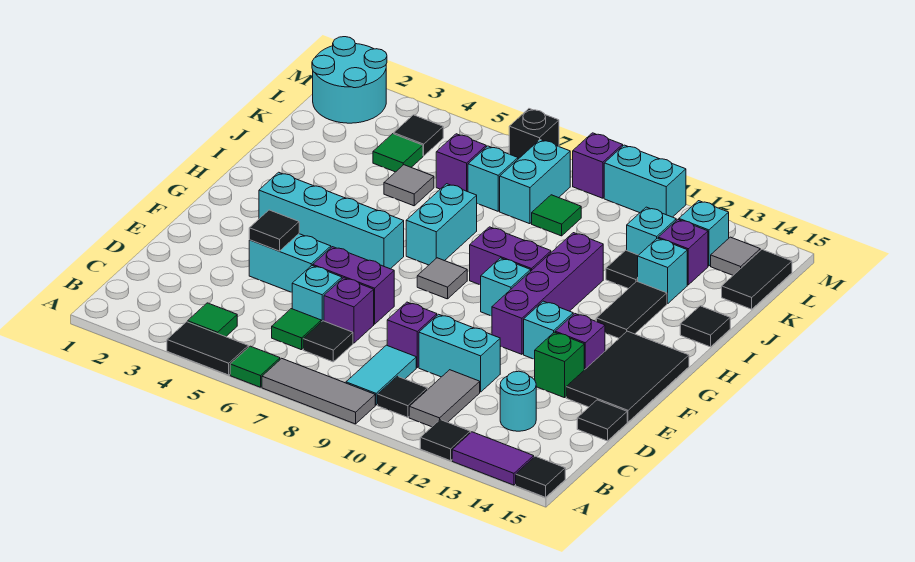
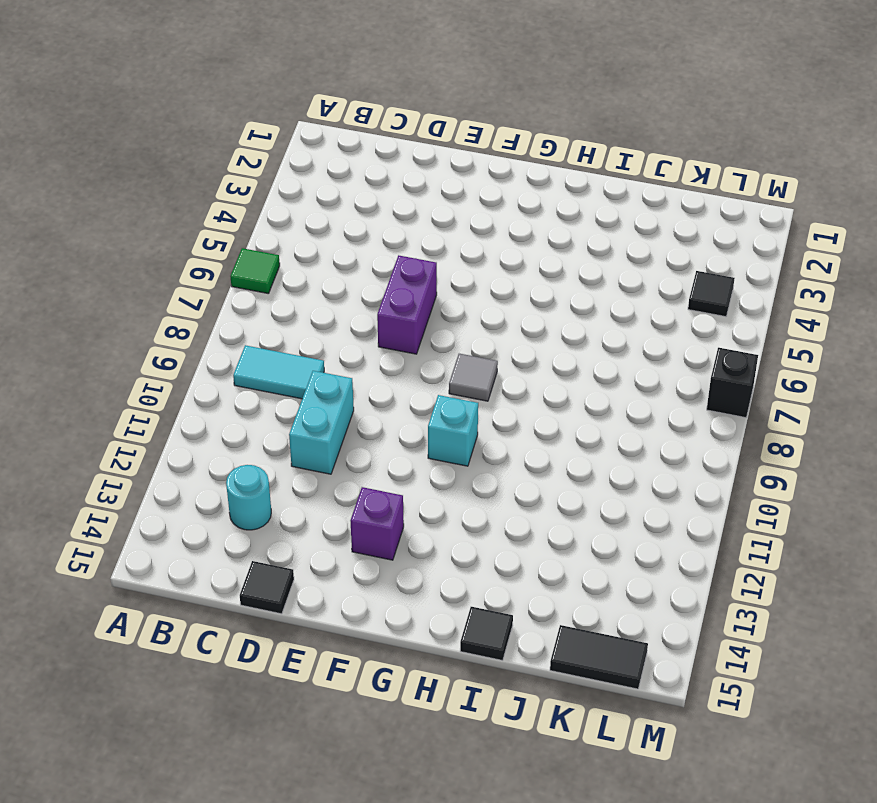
none -> black 1x2 tile [167,322,248,375]
none -> grey 1x3 tile [262,358,375,424]
none -> black 1x1 tile [420,420,470,461]
none -> purple 1x2 tile [452,432,534,485]

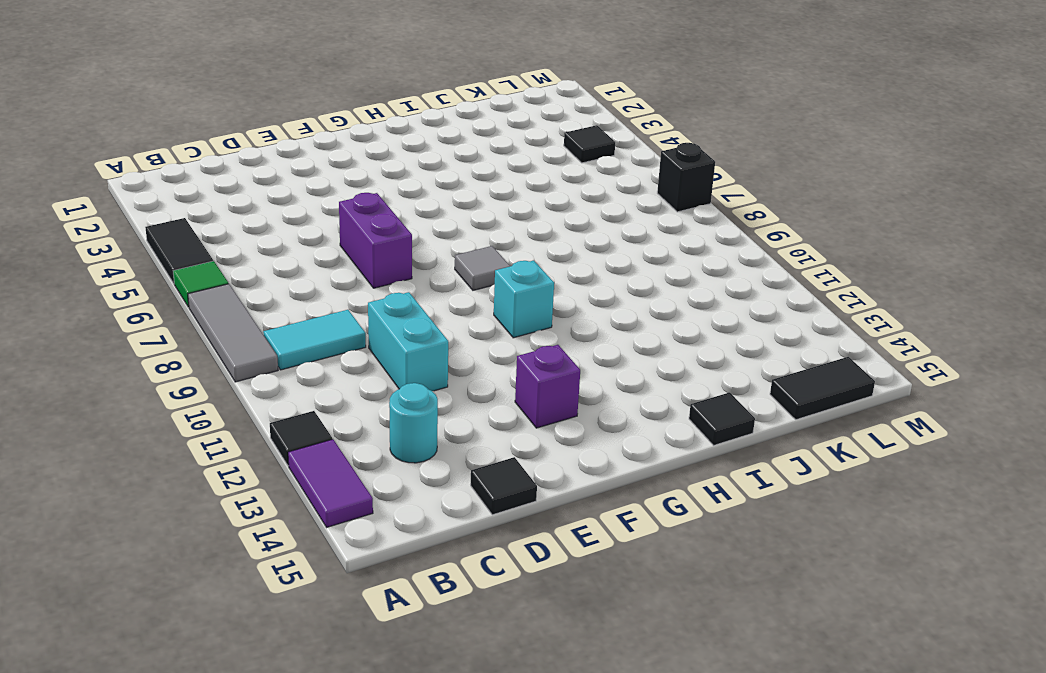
none -> black 1x1 tile [516,456,565,497]
none -> green 1x1 tile [188,303,237,337]
none -> black 1x1 tile [378,376,428,417]
none -> grey 1x2 tile [409,370,480,427]

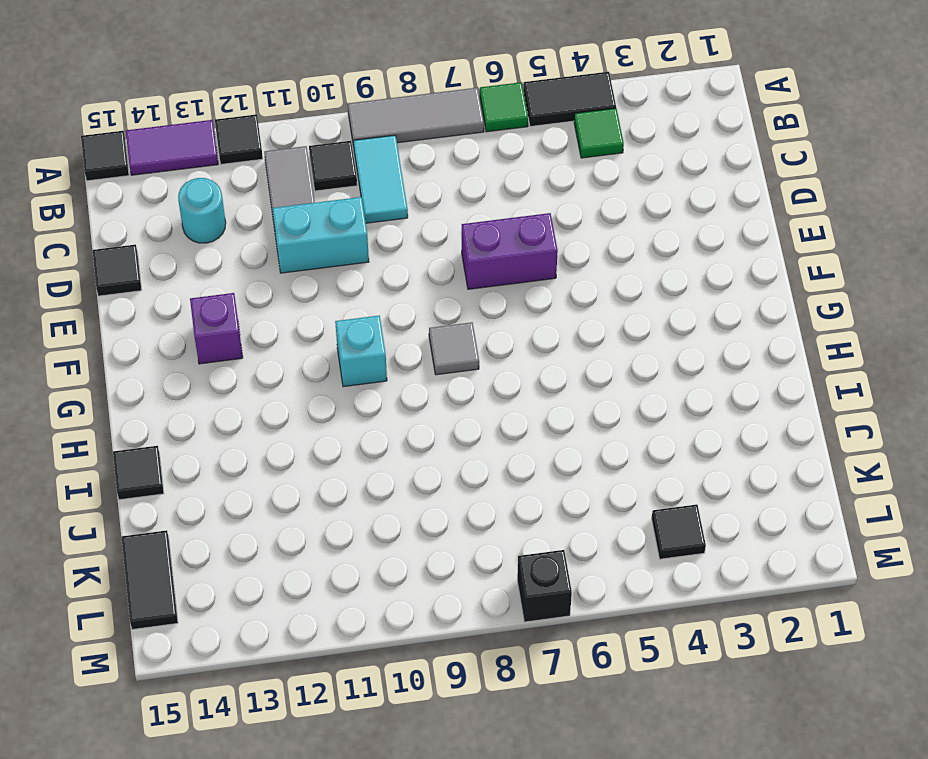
none -> green 1x1 tile [272,309,321,350]
none -> black 1x1 tile [303,321,353,362]
none -> cyan 1x1 brick [292,265,342,322]
none -> purple 1x1 brick [324,278,374,343]

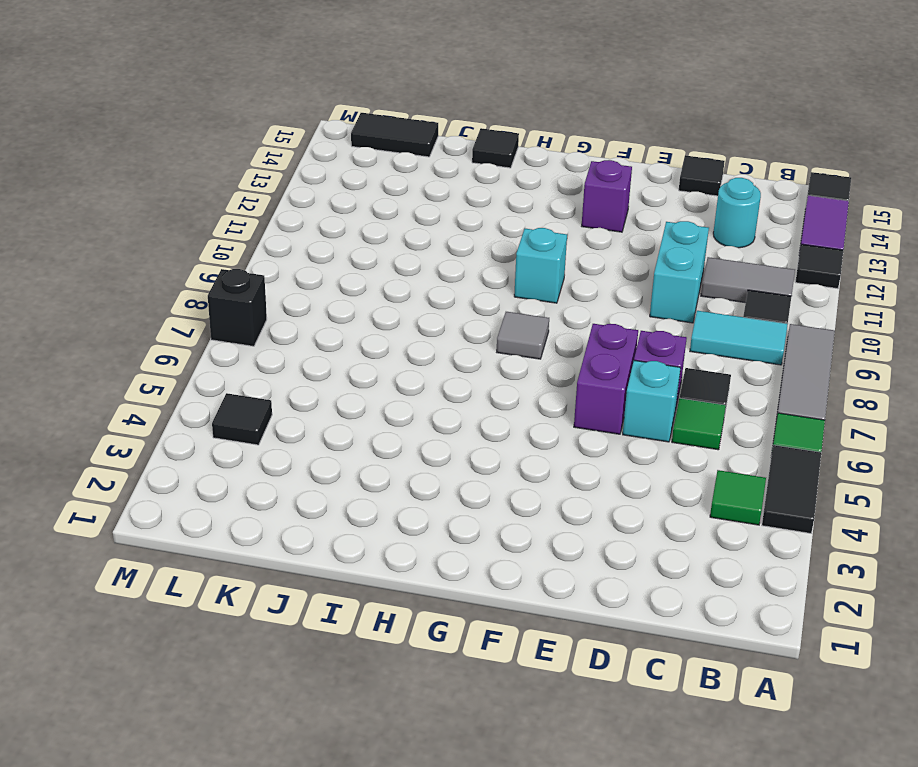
none -> purple 1x1 brick [387,302,437,367]
none -> cyan 1x2 brick [249,234,331,292]
none -> green 1x1 brick [535,332,584,398]
none -> black 2x3 tile [566,331,689,422]

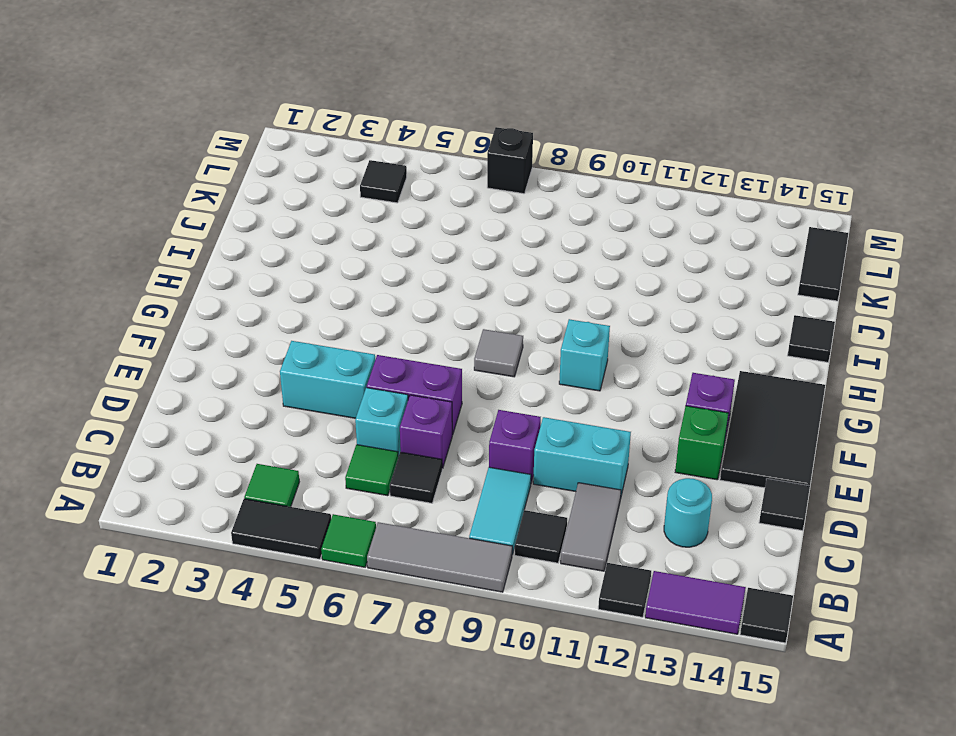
none -> purple 1x4 brick [492,233,603,354]
none -> cyan 1x1 brick [524,301,573,359]
none -> cyan 1x4 brick [259,172,404,269]
none -> cyan 1x2 brick [406,184,477,265]

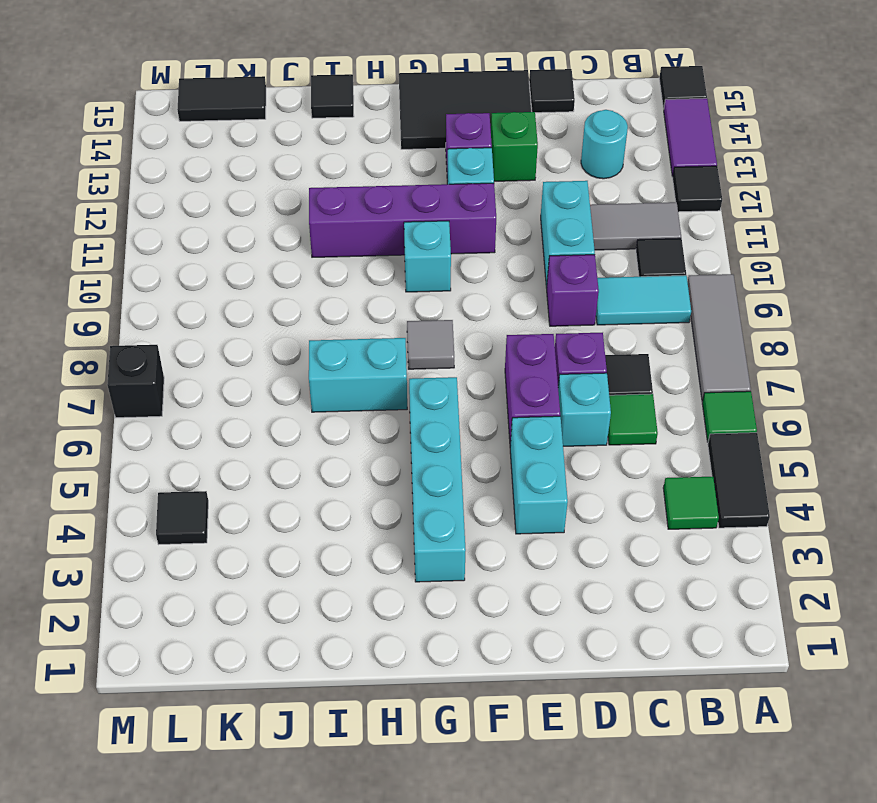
none -> purple 1x2 brick [470,227,551,285]
none -> black 1x2 tile [596,281,667,338]
none -> grey 1x1 tile [384,165,434,206]
none -> black 1x1 tile [606,250,638,289]

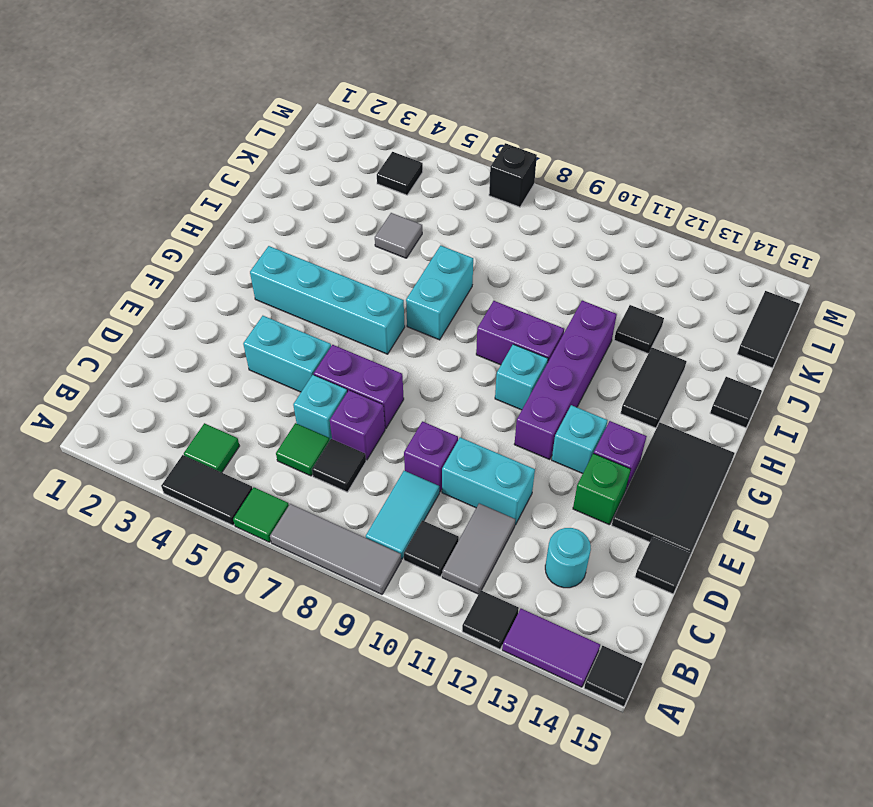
none -> grey 1x1 tile [417,258,467,299]
none -> cyan 1x1 brick [638,238,687,304]
none -> green 1x1 tile [373,134,423,172]
none -> purple 1x1 brick [436,134,486,192]

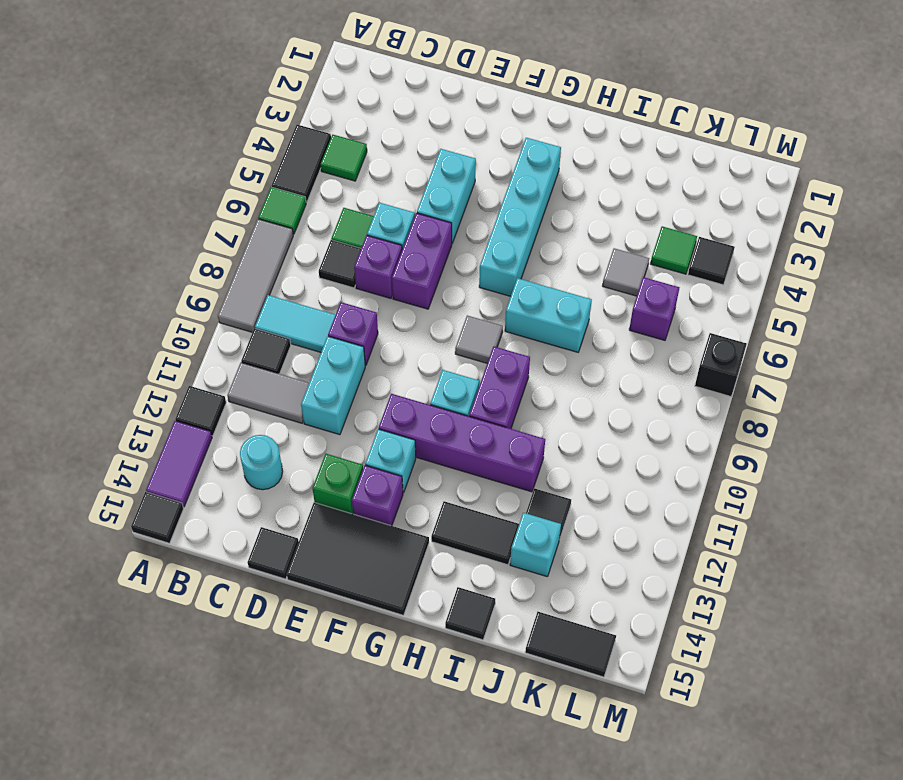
none -> cyan 1x1 brick [468,146,518,211]
none -> cyan 1x2 brick [500,140,570,224]
none -> green 1x1 tile [532,195,581,236]
none -> cyan 1x1 brick [627,207,676,255]

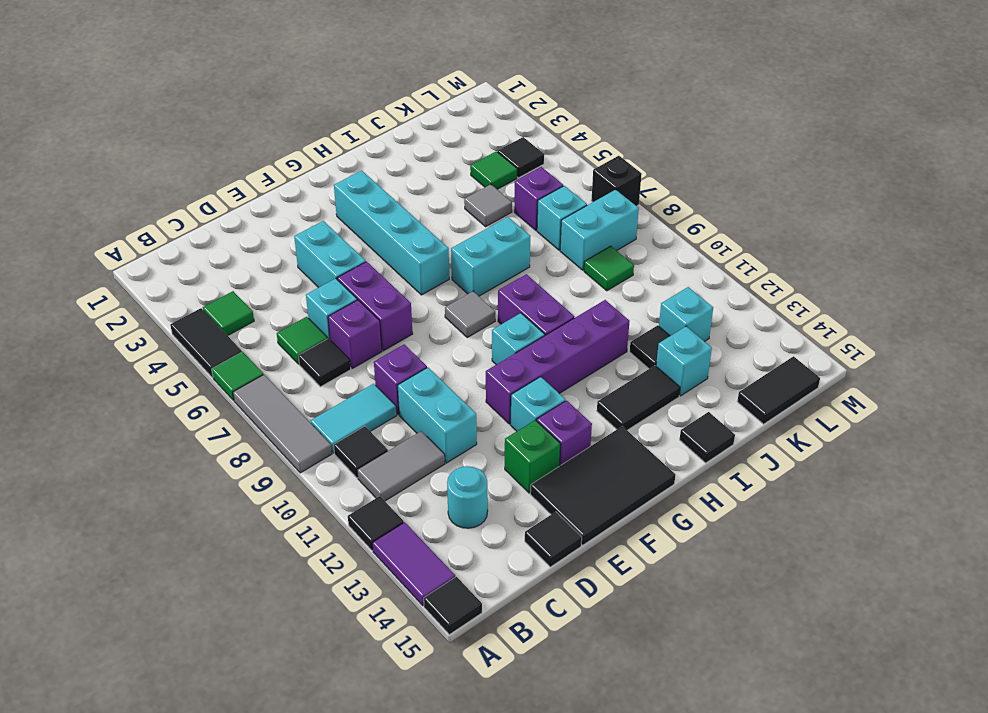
none -> purple 1x1 brick [658,220,708,285]
none -> cyan 2x2 round brick [312,37,387,123]
none -> cyan 1x1 brick [679,201,729,266]
none -> grey 1x1 tile [711,237,760,275]

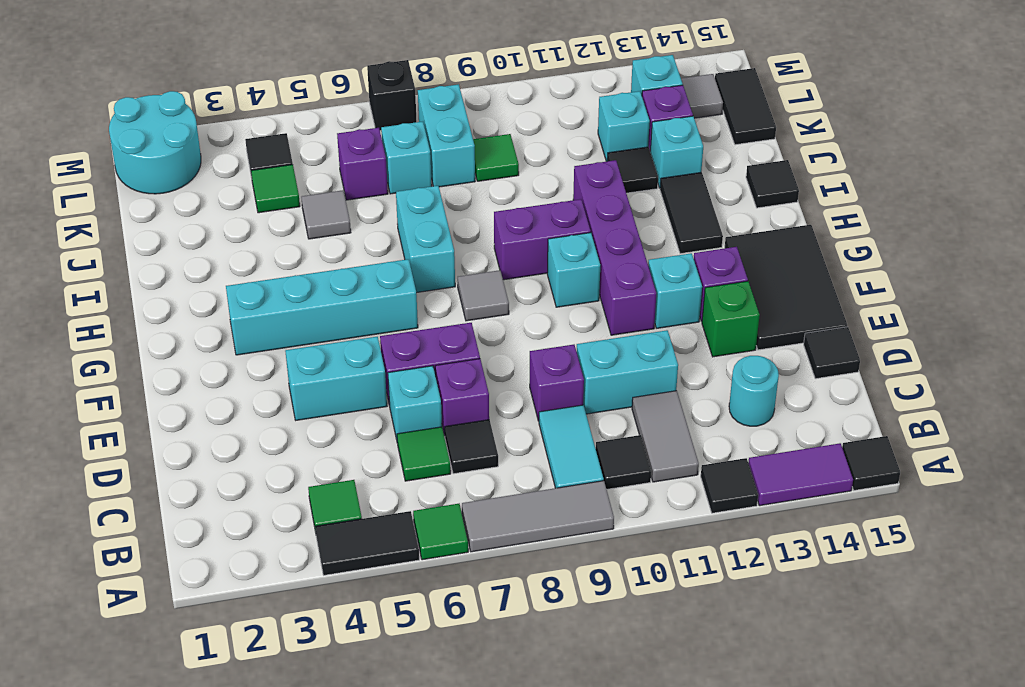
none -> purple 1x1 brick [573,133,623,198]
none -> cyan 1x2 brick [604,145,686,217]
none -> black 1x1 tile [249,210,299,251]

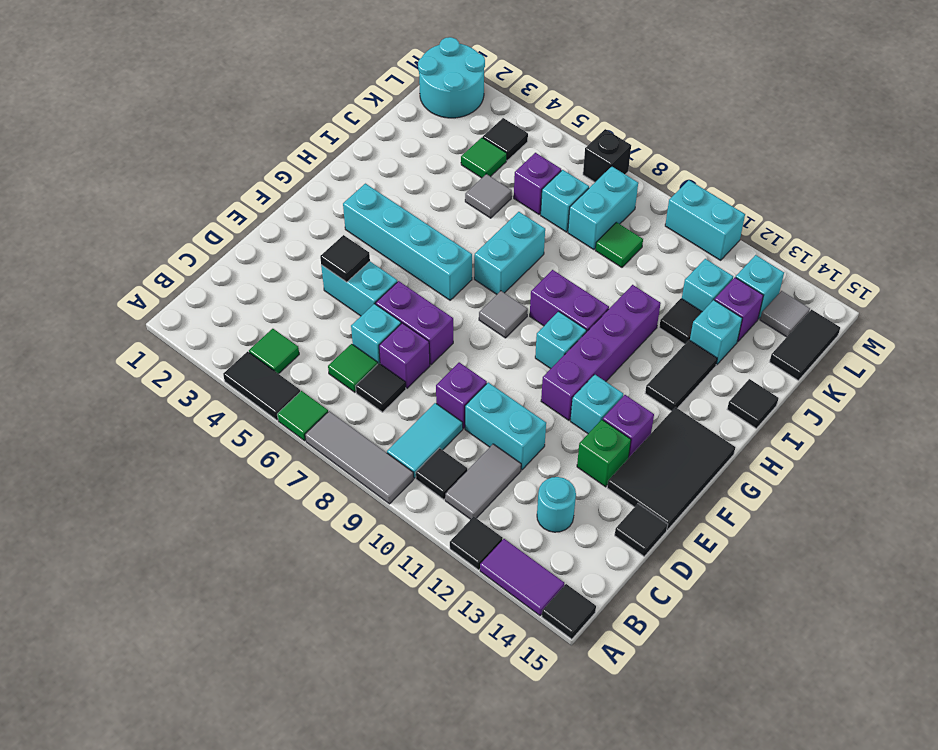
none -> purple 1x1 brick [573,133,623,198]

